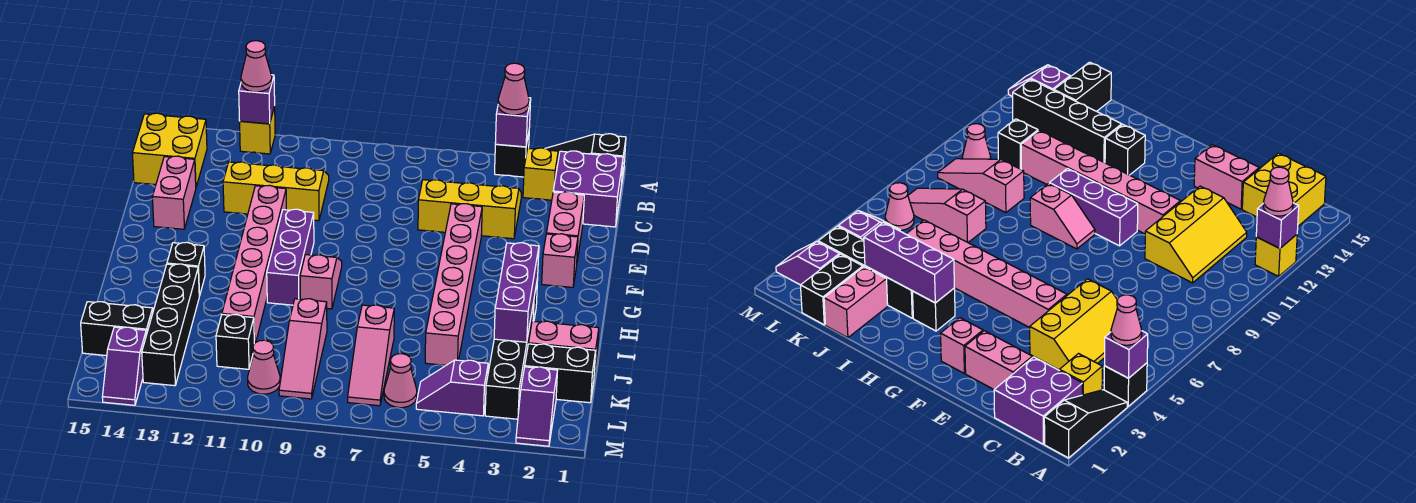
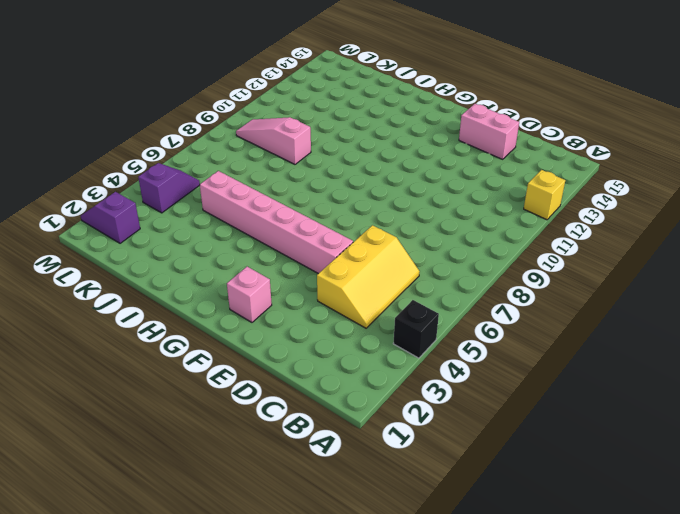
none -> black 1x3 slope [545,134,626,186]
none -> purple 2x2 brick [553,151,623,227]
none -> yellow 1x1 brick [523,148,558,200]
none -> yellow 2x2 brick [132,113,207,187]

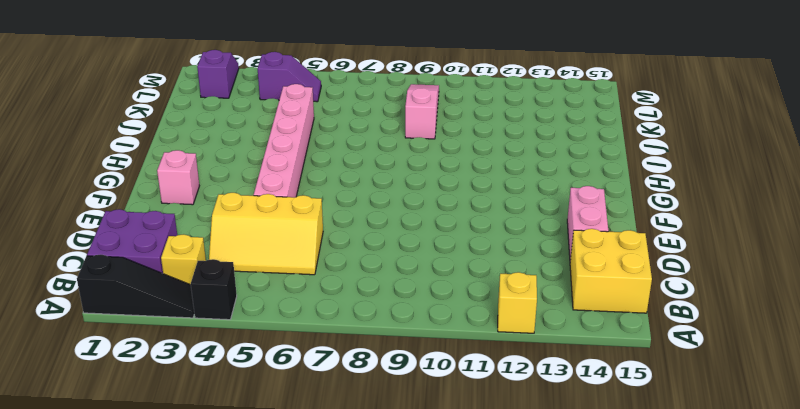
none -> yellow 2x3 slope [223,162,329,221]
none -> pink 1x2 brick [546,192,584,260]
none -> pink 1x6 brick [222,185,286,344]
none -> purple 1x3 brick [267,209,314,305]

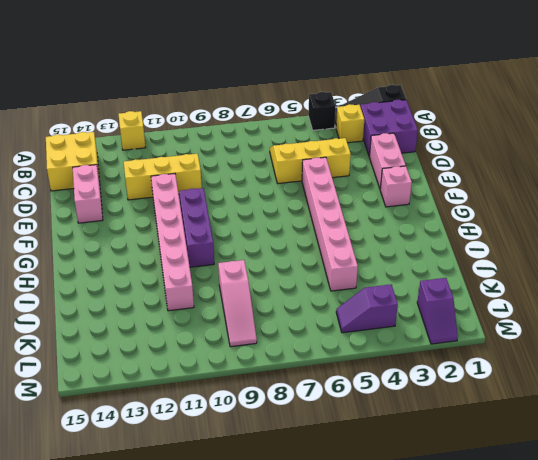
none -> pink 1x2 slope [300,255,342,309]
none -> black 1x1 brick [913,288,955,331]
none -> black 1x1 brick [167,242,205,296]
none -> black 1x4 brick [485,302,534,419]

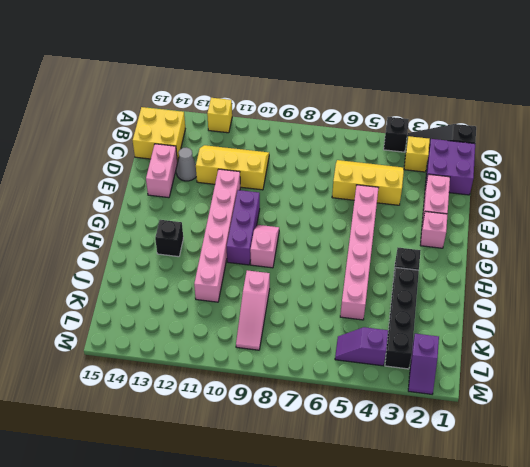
grey 1x1 cone [176,148,196,181] -> none
none -> black 1x4 brick [142,264,199,386]
none -> pink 1x2 brick [528,321,599,376]
none -> pink 1x3 slope [348,305,394,406]
none -> black 1x2 brick [525,344,596,403]

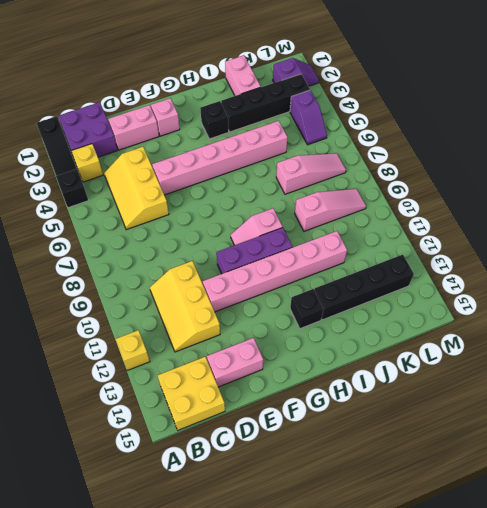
none -> black 1x2 brick [525,344,596,403]
none -> black 1x1 brick [216,315,254,369]
none -> black 1x2 brick [81,302,153,356]
none -> pink 1x1 cone [384,354,417,408]

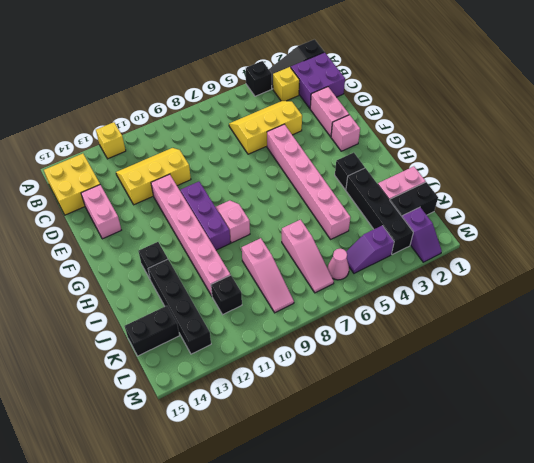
none -> pink 1x1 cone [248,340,280,394]
none -> purple 1x2 slope [102,327,146,405]
none -> purple 1x1 brick [495,98,531,147]
none -> purple 1x1 brick [239,75,275,124]

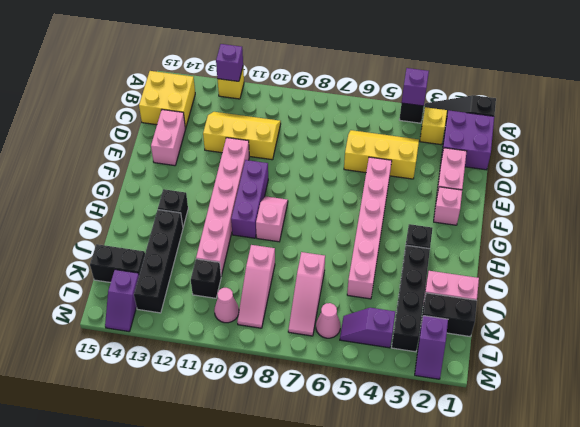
none -> purple 1x3 brick [494,243,539,342]
none -> pink 1x1 cone [498,63,529,115]
none -> pink 1x1 cone [241,41,272,92]

